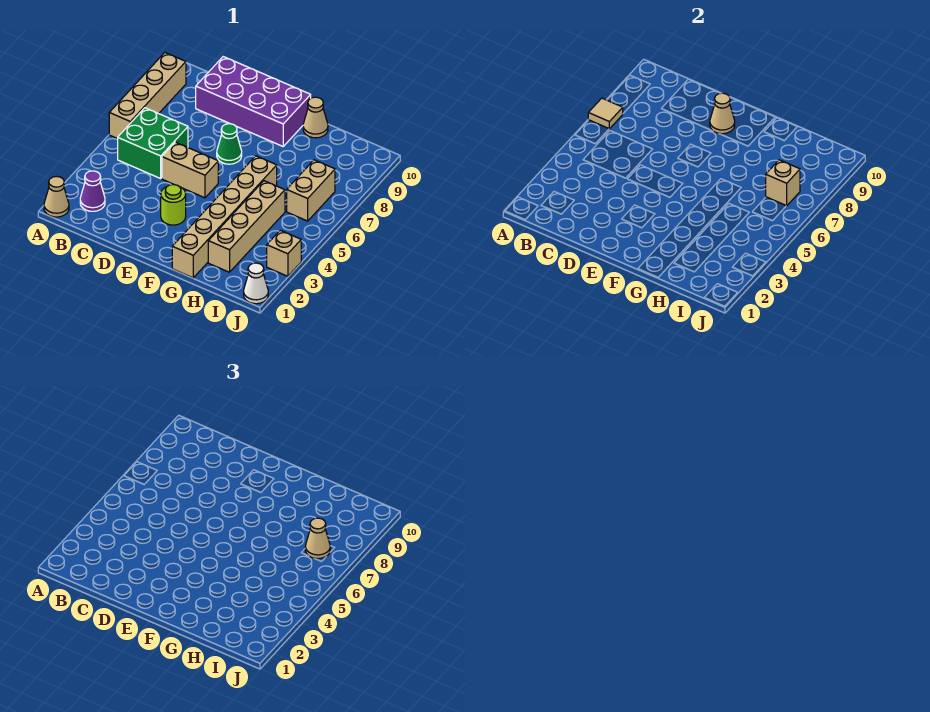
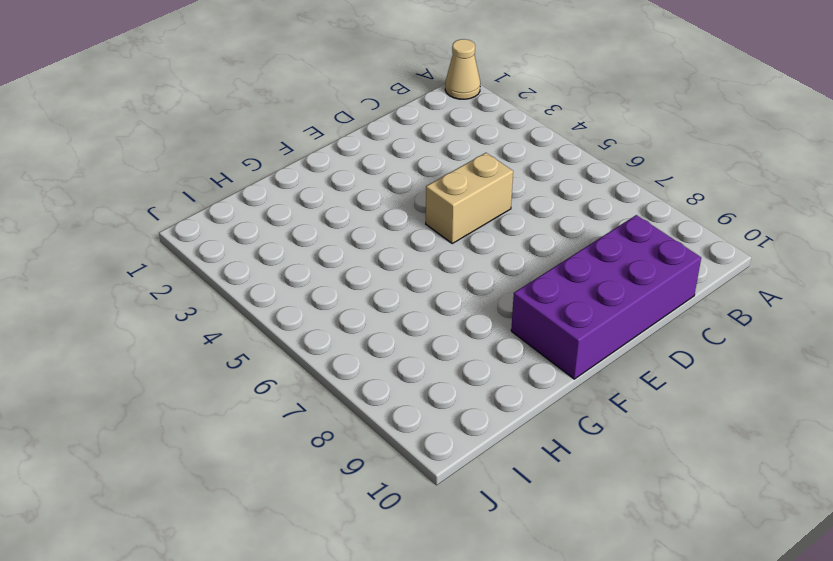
none -> tan 1x4 brick [109,53,186,139]
none -> purple 1x1 cone [80,171,105,211]
none -> green 2x2 brick [118,108,188,178]

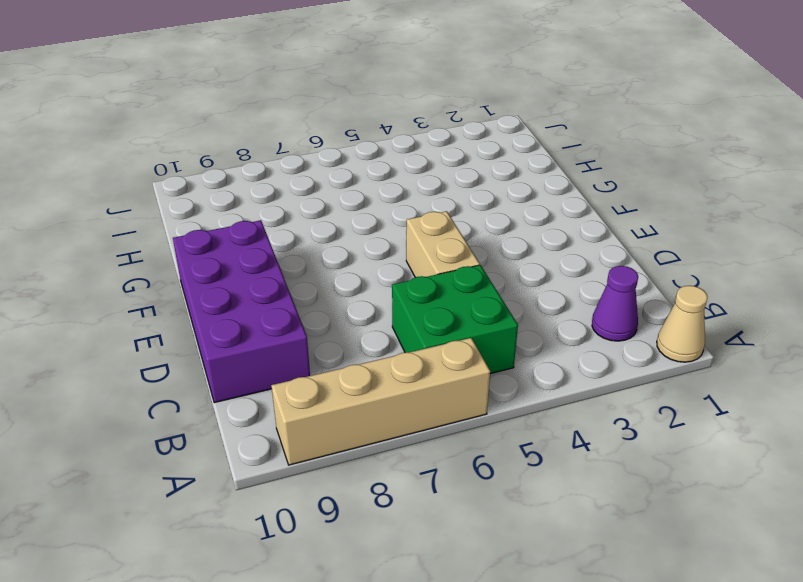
none -> lime 1x1 round brick [161,184,186,225]
none -> green 1x1 cone [217,124,242,164]
none -> tan 1x6 brick [172,156,277,278]

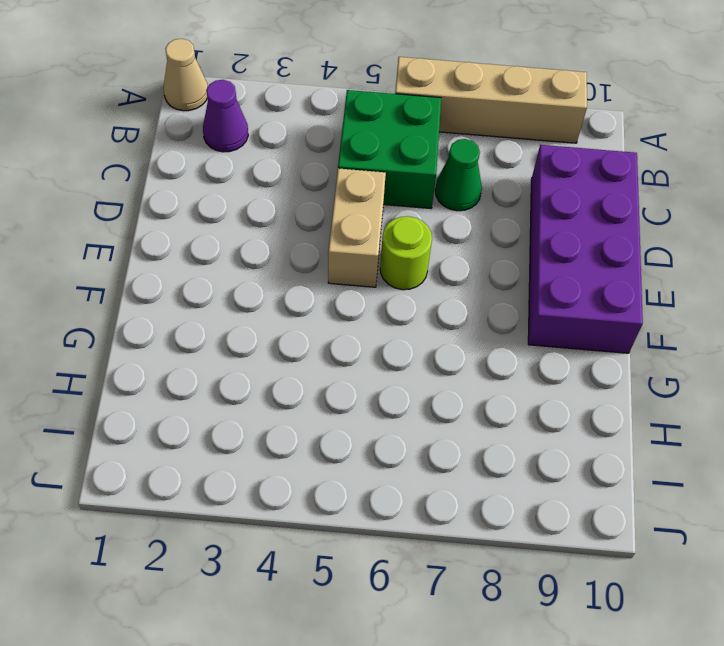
green 1x1 cone [435,139,482,211] -> green 1x1 cone moved to [217,124,242,164]
lime 1x1 round brick [380,216,432,290] -> lime 1x1 round brick moved to [161,184,186,225]
none -> tan 1x6 brick [172,156,277,278]
none -> tan 1x1 cone [303,97,328,138]
none -> tan 1x4 brick [208,181,285,272]

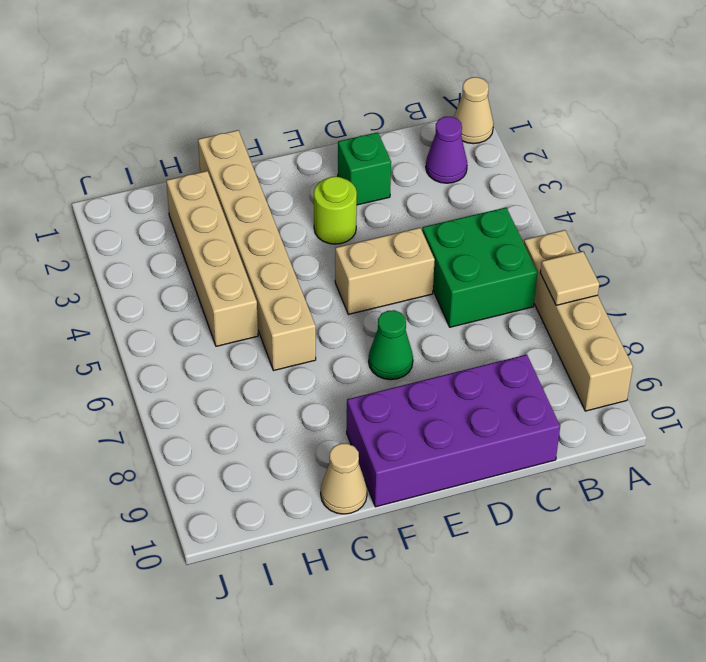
green 1x1 brick [338,132,391,205] -> none
none -> tan 1x2 brick [287,160,335,221]
none -> white 1x1 cone [244,263,268,304]
none -> tan 1x1 brick [267,230,301,276]

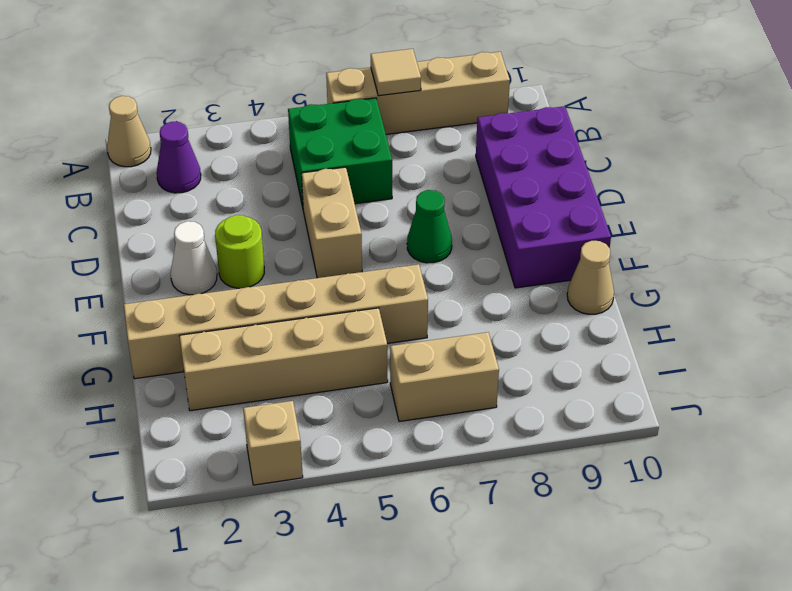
white 1x1 cone [171,221,217,295] -> white 1x1 cone moved to [244,263,268,304]
none -> tan 1x1 cone [710,93,735,134]
none -> tan 1x1 brick [766,160,800,206]
none -> tan 1x1 cone [305,518,330,559]

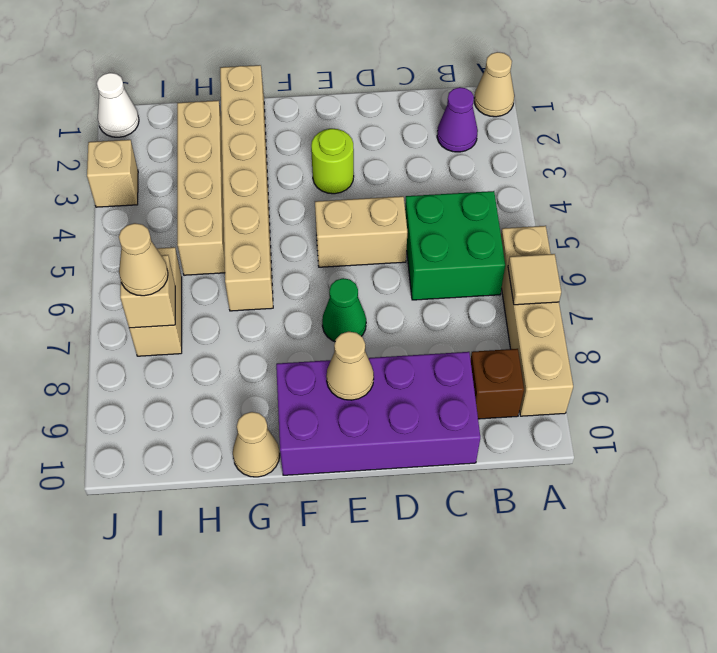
brown 1x1 brick [471,349,524,419] -> none

